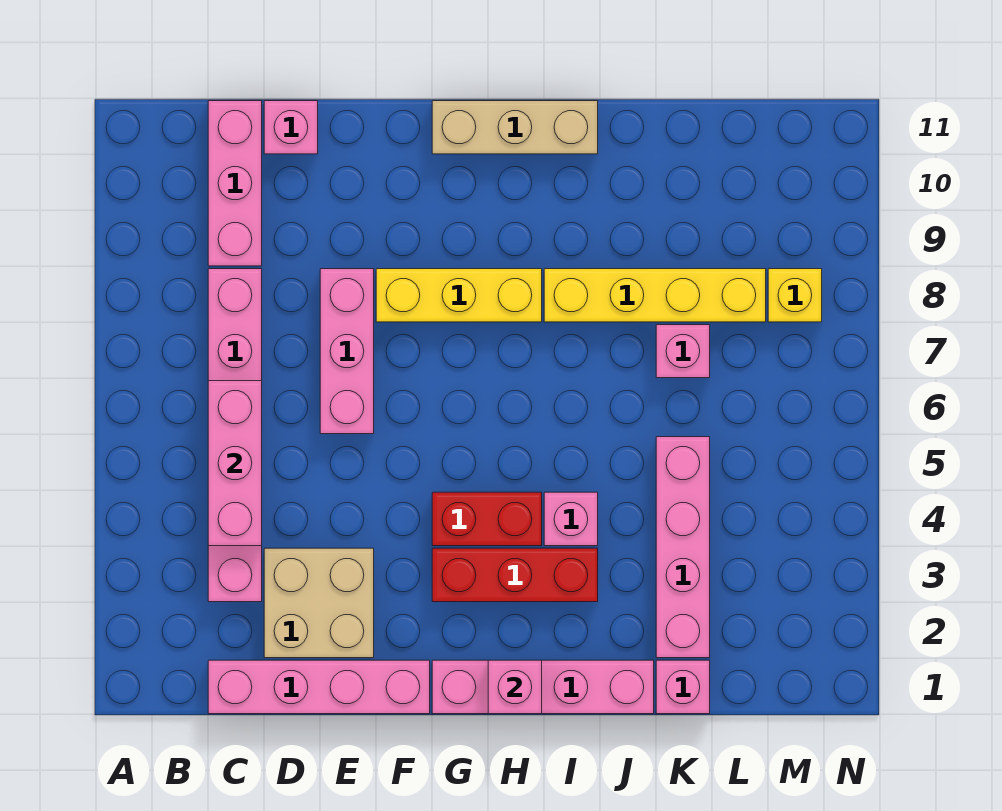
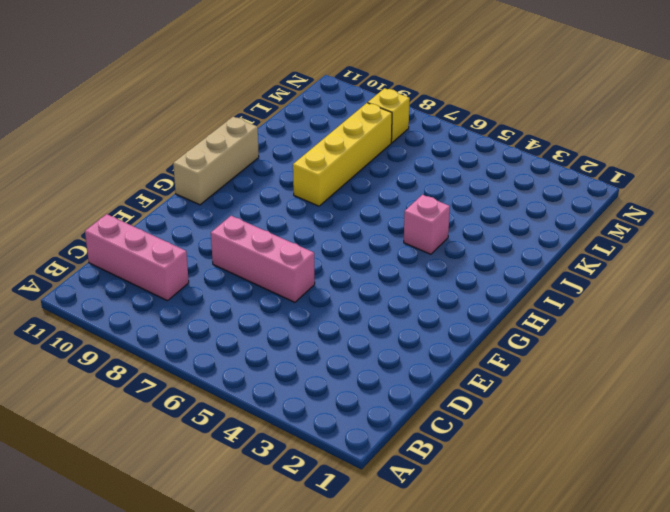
none -> pink 1x4 brick [208,660,430,714]
none -> pink 1x6 brick [208,269,262,602]
none -> tan 2x2 brick [264,548,374,658]

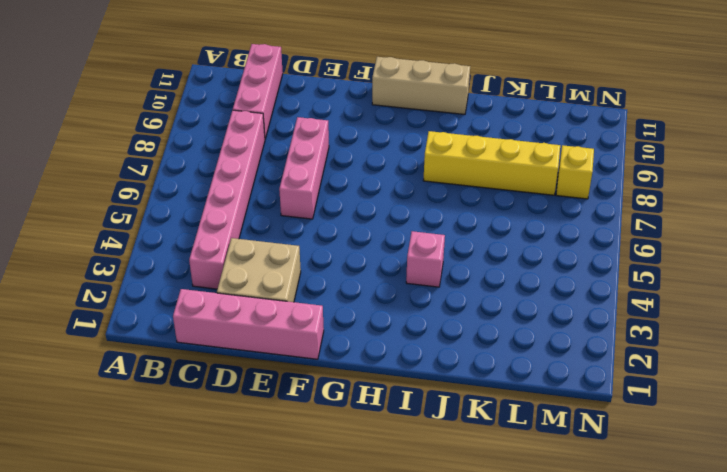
none -> pink 1x1 brick [264,101,318,154]
none -> yellow 1x3 brick [376,269,542,322]
none -> pink 1x4 brick [432,660,654,714]

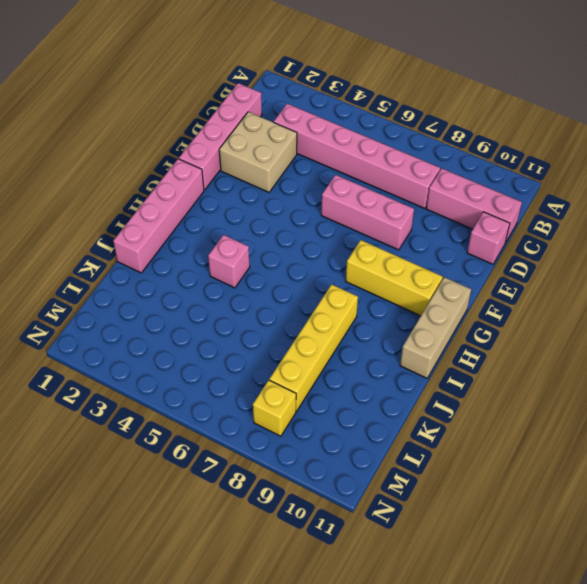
yellow 1x3 brick [346,240,443,316] -> yellow 1x3 brick turned to [376,269,542,322]
none -> red 1x3 brick [432,548,598,602]
none -> red 1x2 brick [432,492,542,546]
none -> pink 1x1 brick [656,660,710,714]

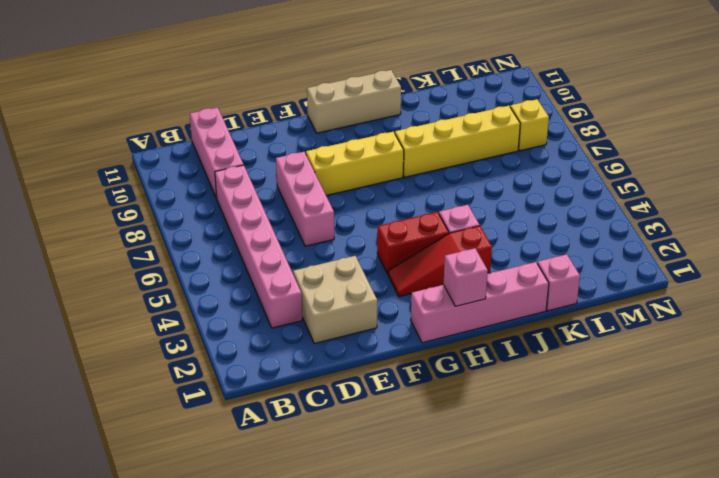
red 1x3 slope [388,226,492,297] -> red 1x3 brick [432,548,598,602]
none -> pink 1x4 brick [208,660,430,714]
none -> pink 1x1 brick [264,101,318,154]
none -> pink 1x4 brick [656,437,710,658]

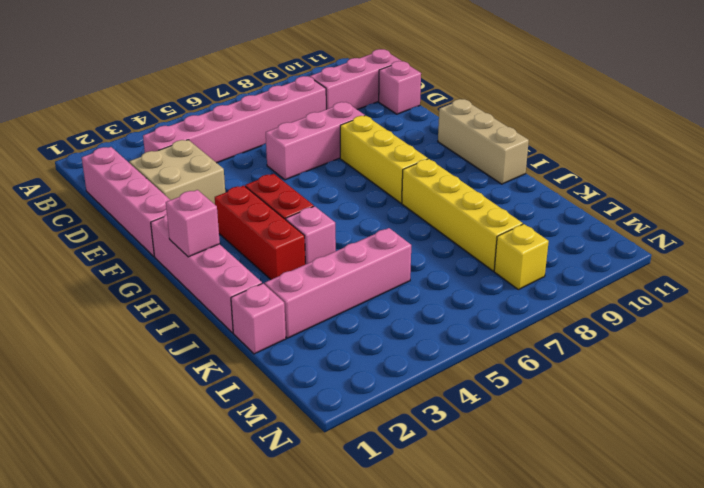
none -> pink 1x1 brick [656,325,710,378]
none -> pink 1x3 brick [208,381,262,546]

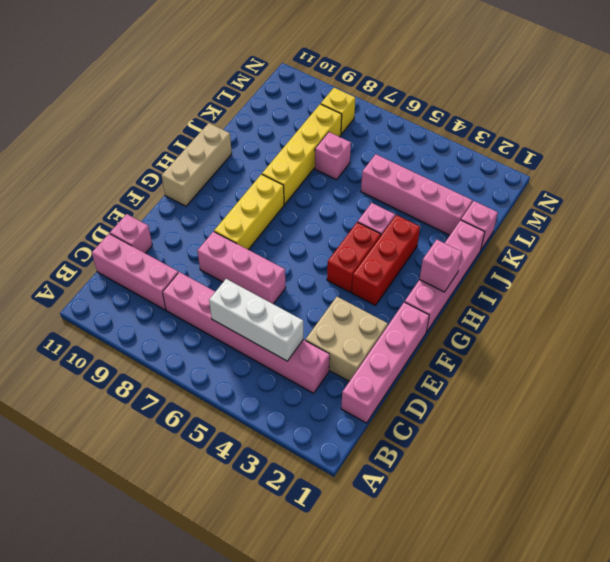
white 1x3 brick [209,279,303,361] -> pink 1x3 brick [208,381,262,546]

